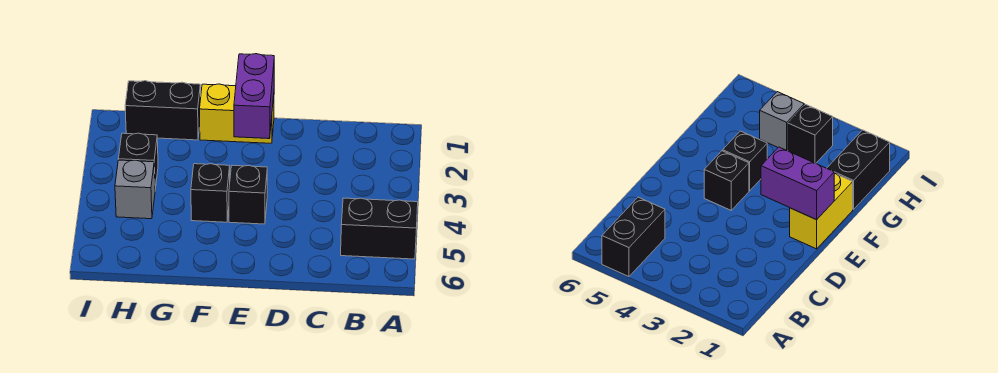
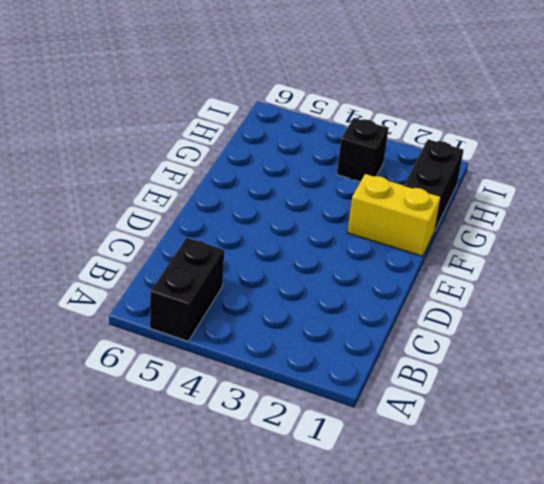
yellow 1x2 brick [348,174,441,256] -> yellow 1x2 brick turned to [199,84,274,143]
none -> black 1x1 brick [229,165,267,224]
none -> black 1x1 brick [191,164,230,222]

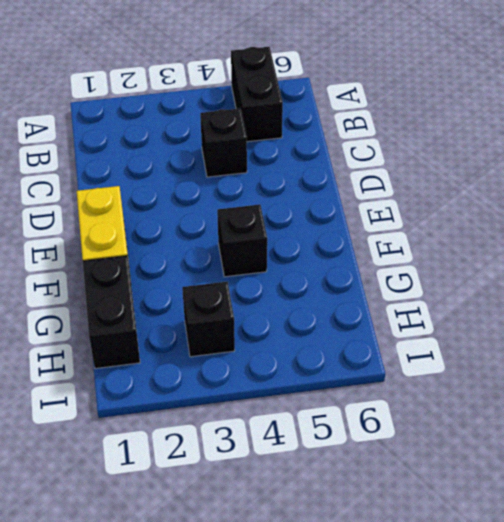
black 1x1 brick [200,108,247,177] -> black 1x1 brick moved to [229,165,267,224]
none -> grey 1x1 brick [115,160,155,219]
none -> purple 1x2 brick [234,54,274,139]

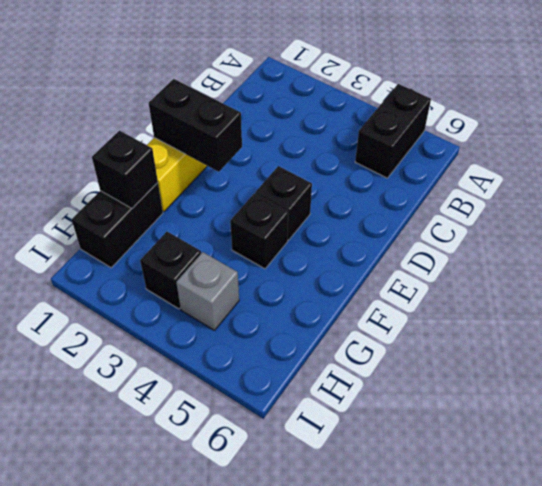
black 1x2 brick [149,79,242,172] -> purple 1x2 brick [234,54,274,139]
black 1x1 brick [92,131,158,208] -> none

